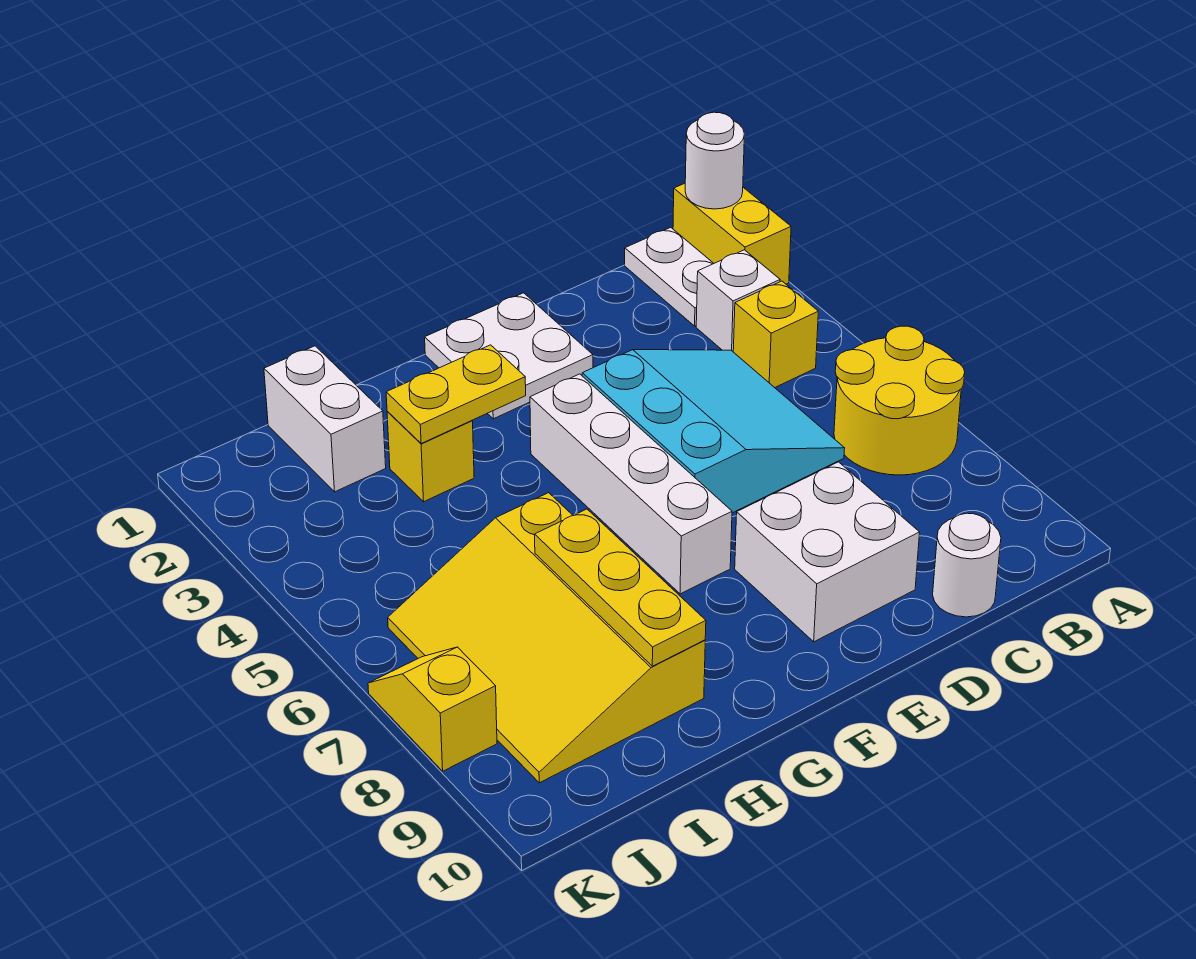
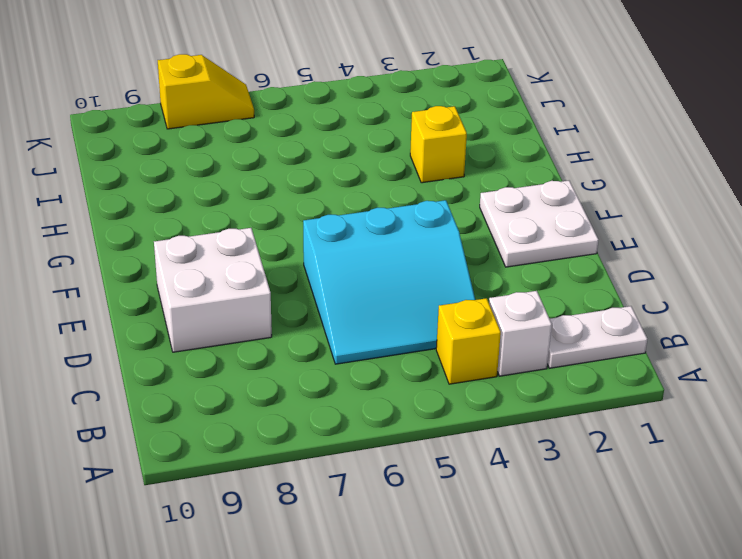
none -> yellow 1x2 brick [673,183,791,284]
none -> yellow 2x2 round brick [834,326,965,475]
none -> white 1x1 round brick [933,513,1001,617]

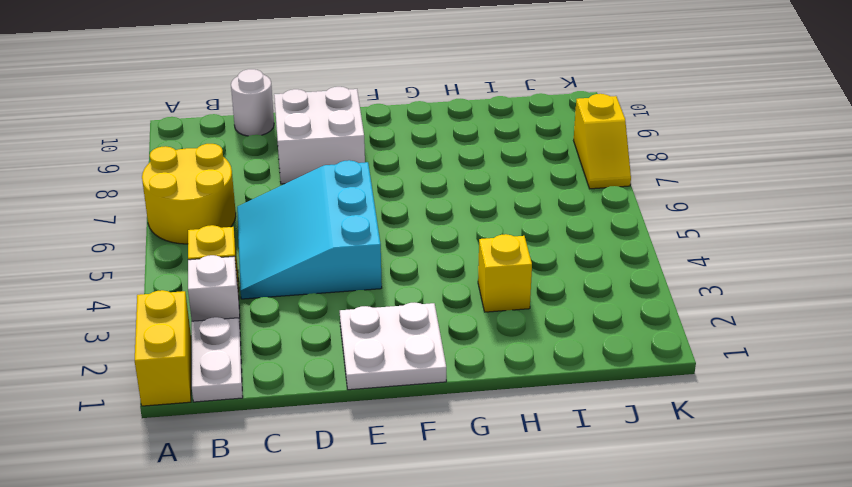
none -> white 1x4 brick [530,374,732,594]
none -> yellow 3x4 slope [388,493,705,783]
none -> white 1x2 brick [264,346,386,492]

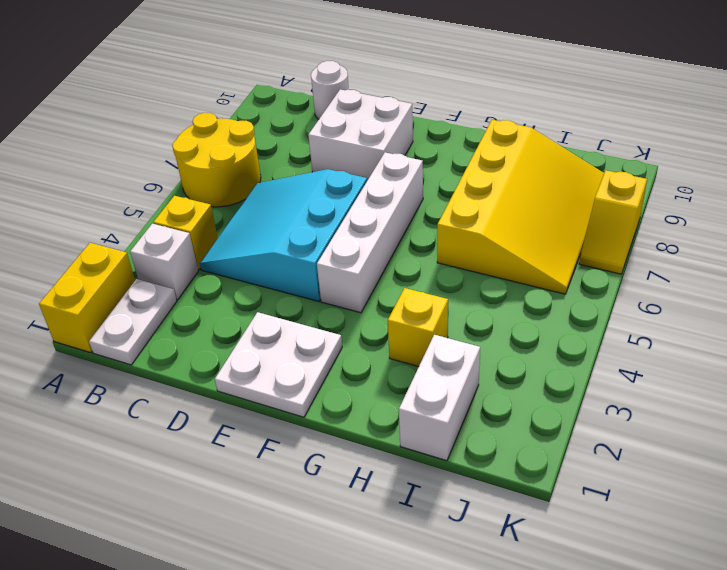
none -> white 1x1 round brick [685,112,744,209]
none -> yellow 1x2 plate [386,345,526,444]
none -> yellow 1x3 plate [535,509,706,666]

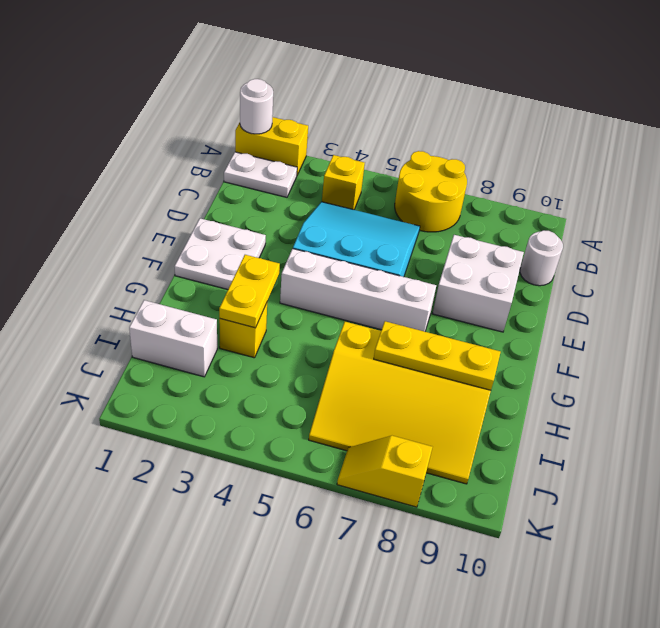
none -> white 1x1 brick [696,250,780,351]

